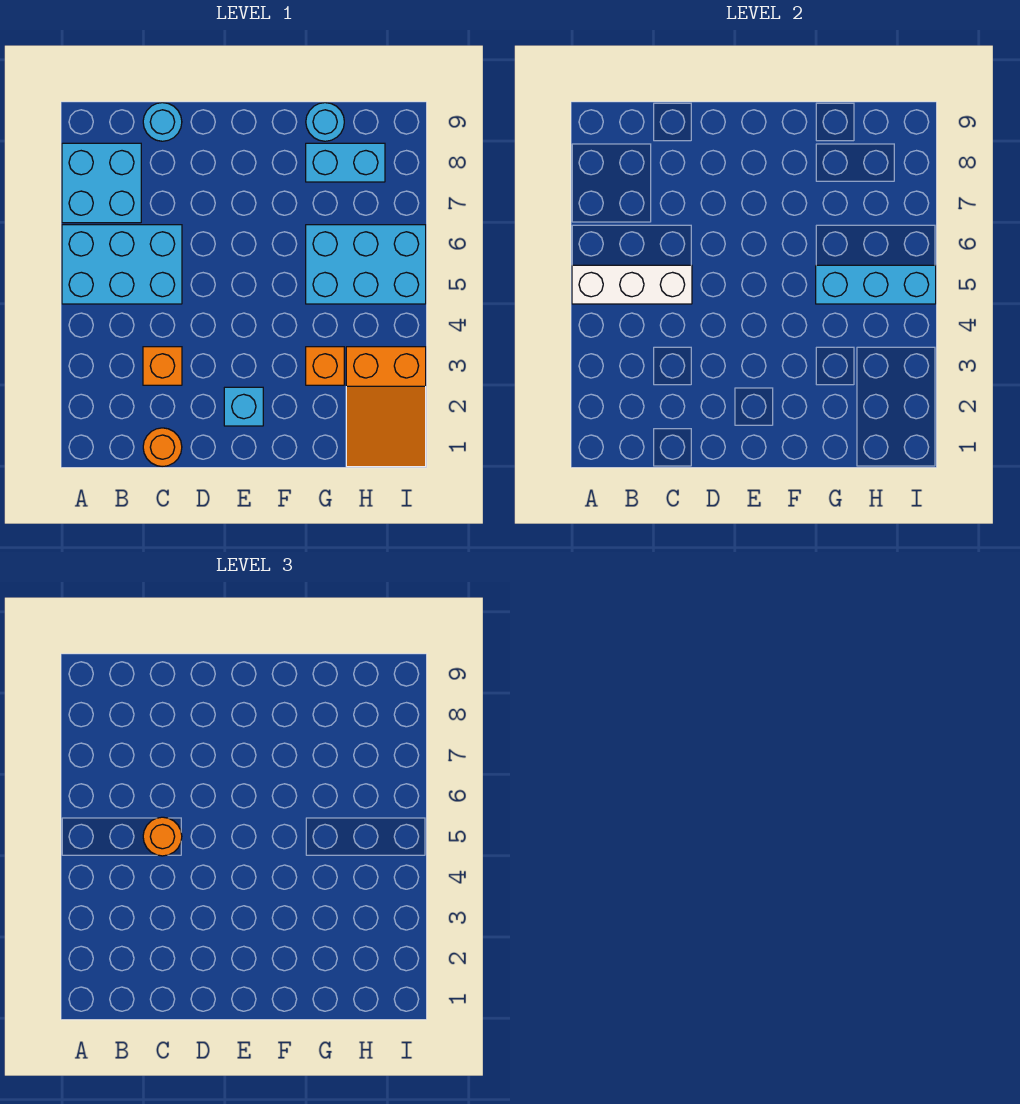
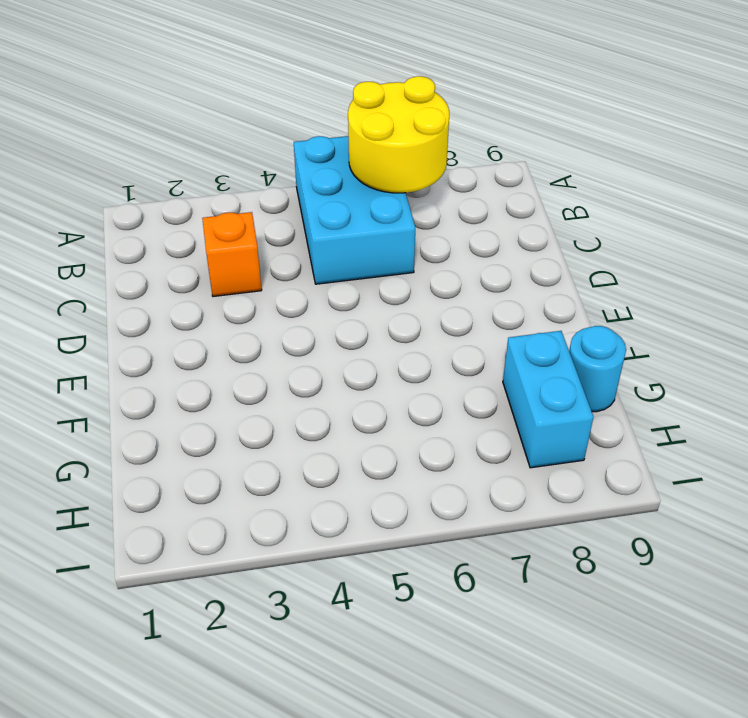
yellow 2x2 round brick [348,76,449,193] -> none
none -> cyan 2x2 brick [62,143,141,223]
none -> orange 1x1 round brick [143,428,182,467]
none -> cyan 1x1 round brick [143,103,182,141]

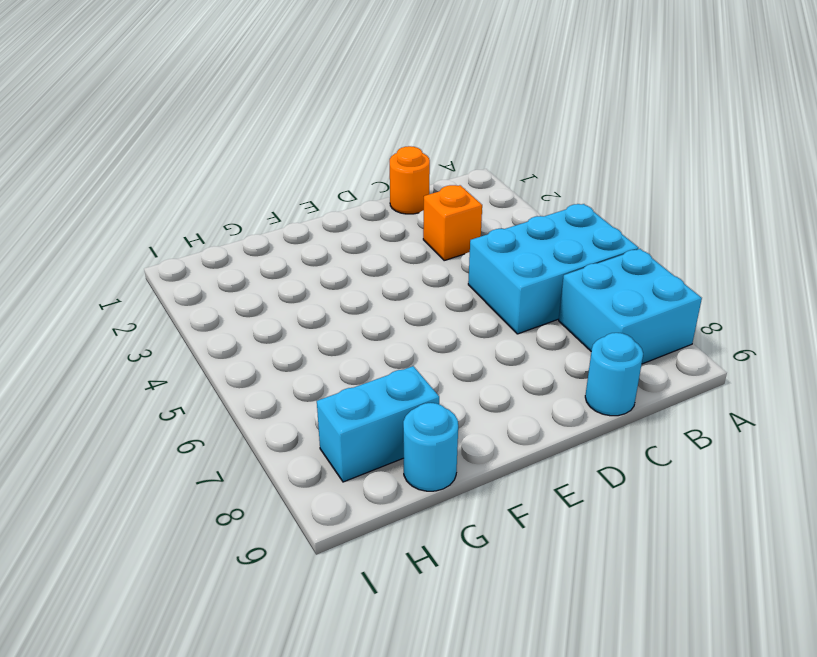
none -> cyan 1x1 brick [224,387,263,426]
none -> orange 1x1 brick [306,347,344,385]
none -> cyan 2x3 brick [306,225,426,304]

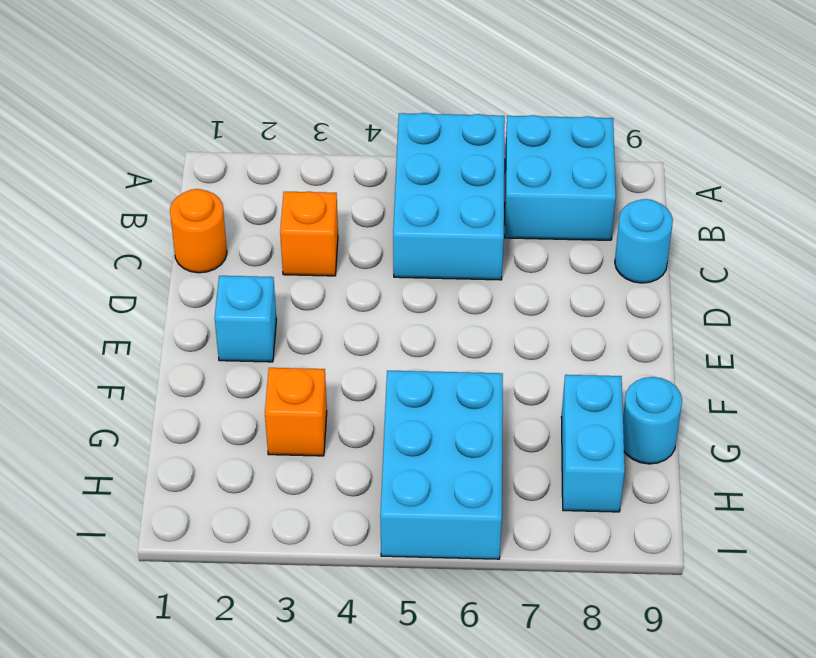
none -> orange 2x3 slope [346,347,426,467]
none -> white 1x3 brick [572,265,692,304]
none -> cyan 1x3 brick [816,265,936,304]

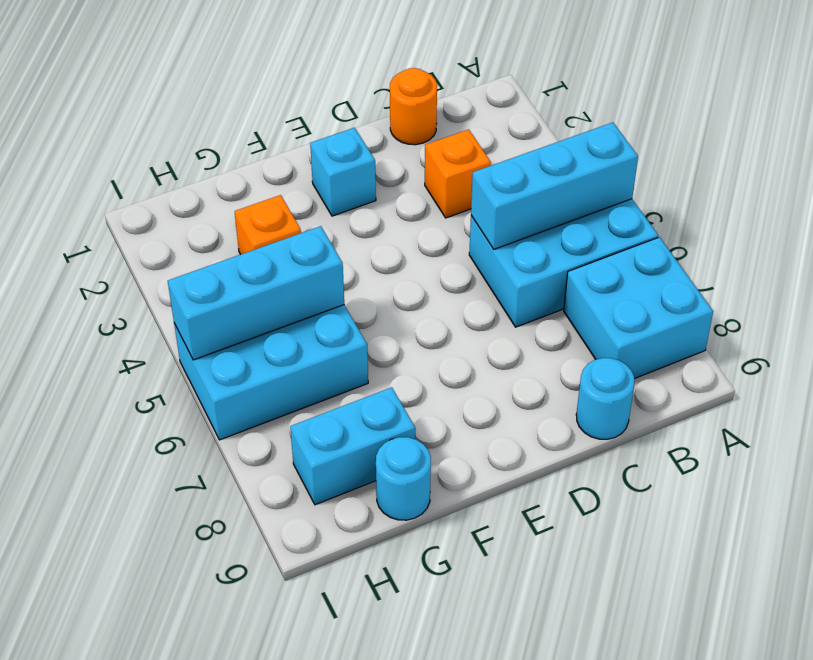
cyan 1x3 brick [471,123,638,249] -> white 1x3 brick [572,265,692,304]
none -> orange 2x3 slope [346,347,426,467]
none -> orange 1x1 round brick [143,817,182,856]

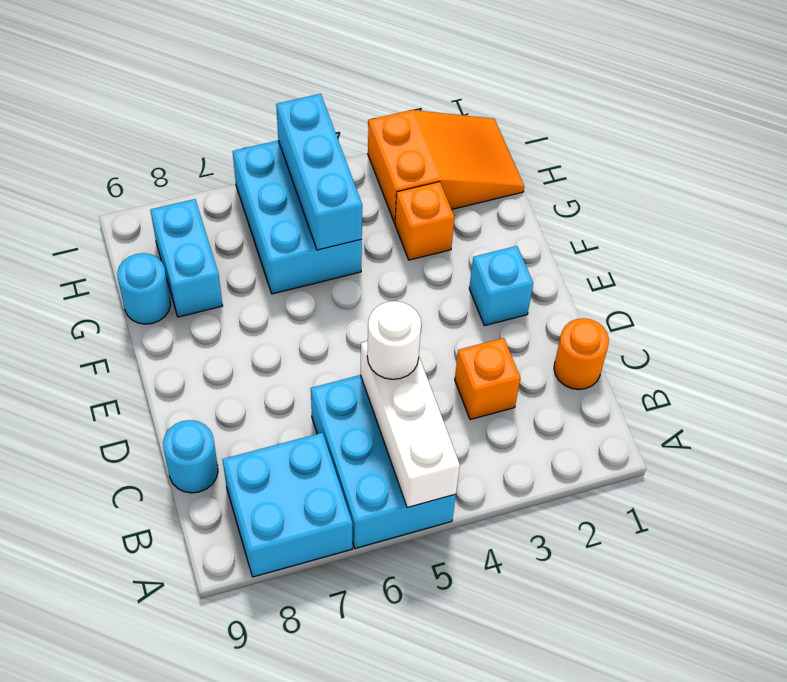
white 1x1 round brick [367,301,421,379] -> orange 1x1 round brick [143,817,182,856]

